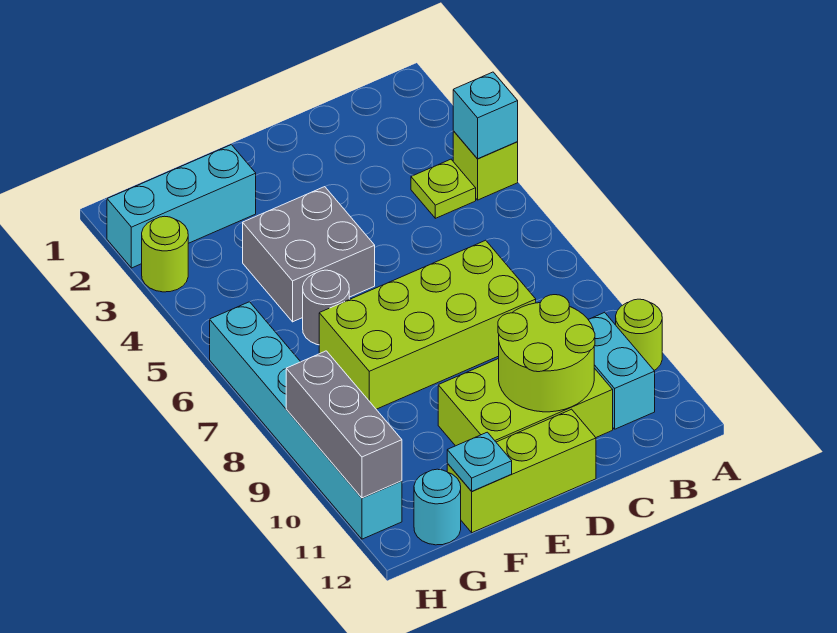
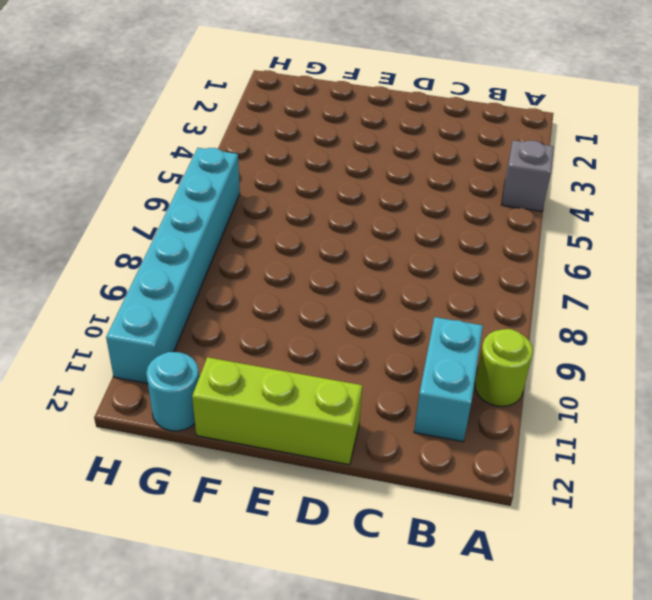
grey 1x1 brick [501,140,554,212] -> lime 1x1 brick [453,131,518,200]
none -> lime 1x1 plate [411,159,476,218]
none -> lime 2x4 brick [319,240,536,409]
none -> lime 2x3 brick [438,359,613,446]

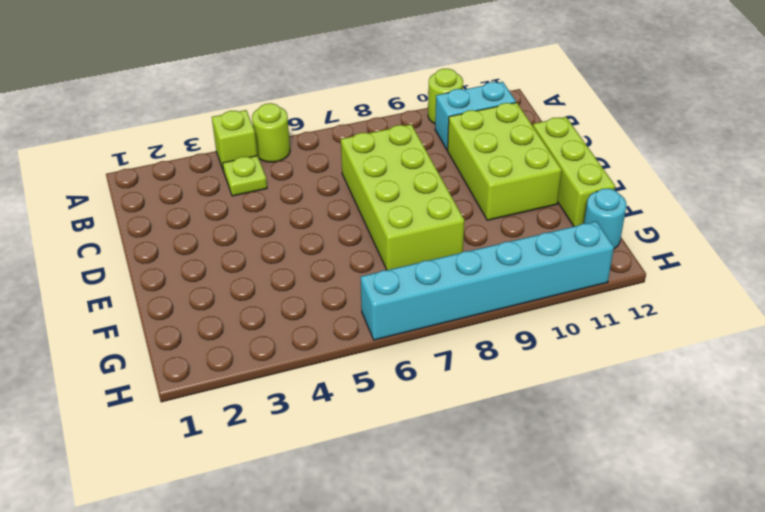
lime 1x1 round brick [252,103,290,162] -> lime 1x1 round brick moved to [142,216,188,292]
none -> grey 2x2 brick [243,187,375,322]
none -> cyan 1x3 brick [107,145,256,268]
none -> grey 1x1 round brick [303,270,349,345]

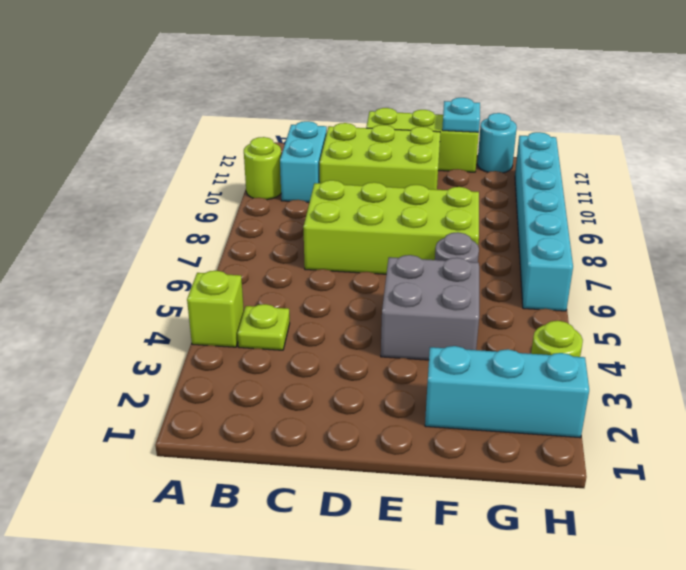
none -> cyan 1x1 brick [453,72,518,159]
none -> lime 2x2 round brick [498,295,595,412]
none -> grey 1x3 brick [286,351,402,498]

